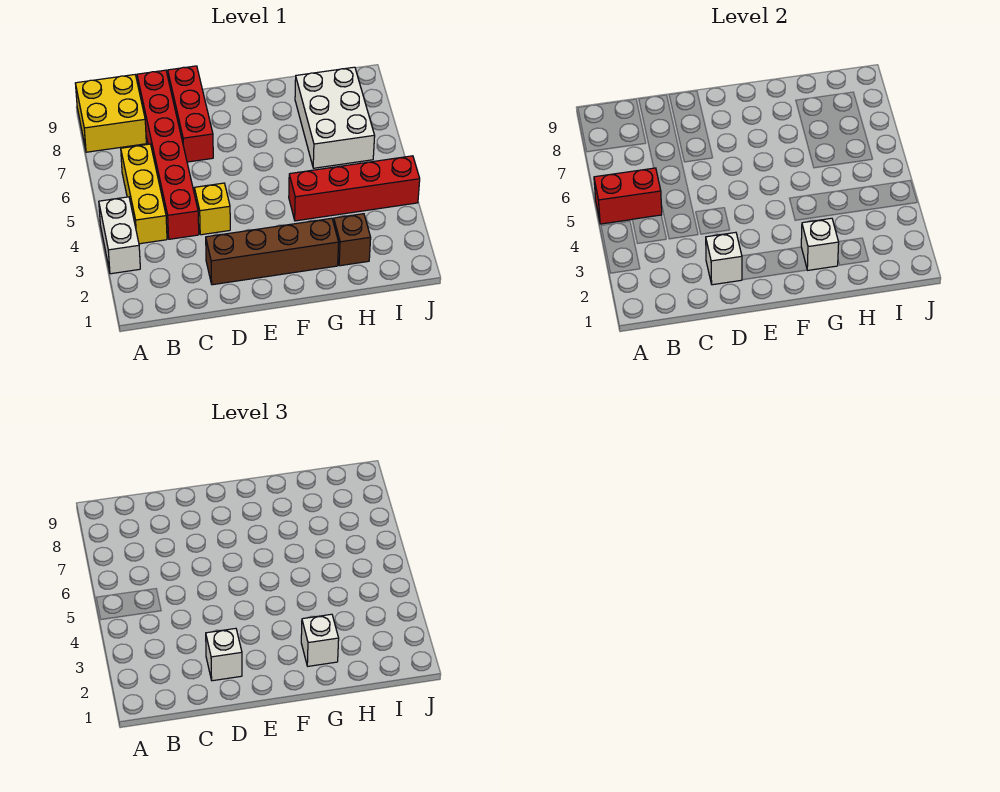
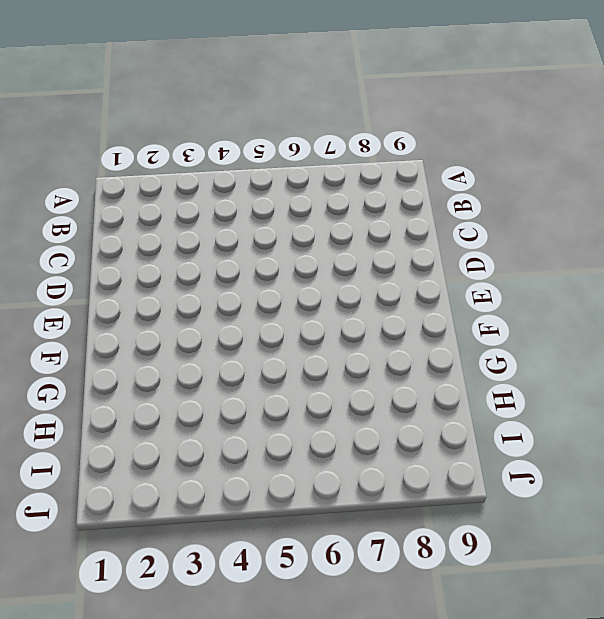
none -> white 1x2 brick [99,197,140,274]
none -> yellow 2x2 brick [75,75,146,152]
none -> yellow 1x3 brick [121,144,167,244]

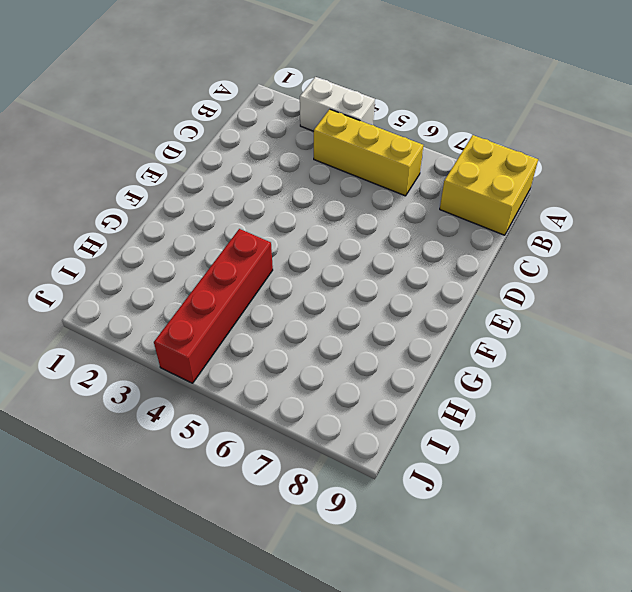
none -> red 1x6 brick [137,70,199,239]
none -> brown 1x4 brick [206,218,339,285]
none -> yellow 1x1 brick [194,183,230,235]

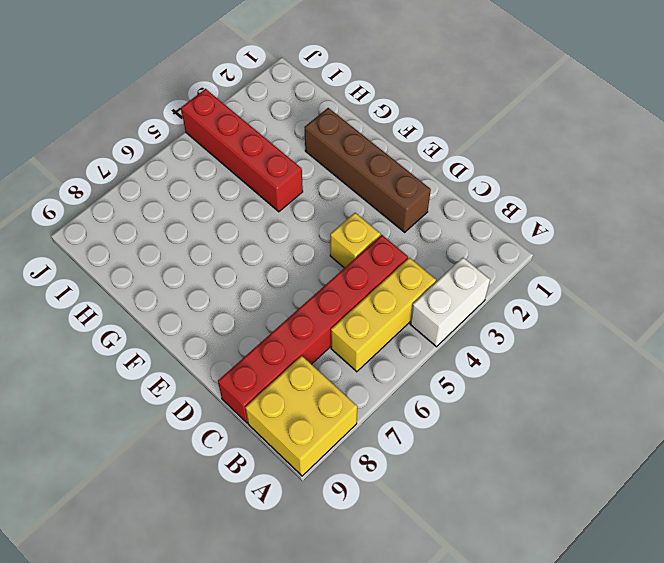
none -> red 1x3 brick [168,66,213,162]
none -> brown 1x1 brick [334,214,371,266]
none -> white 2x3 brick [295,67,375,168]

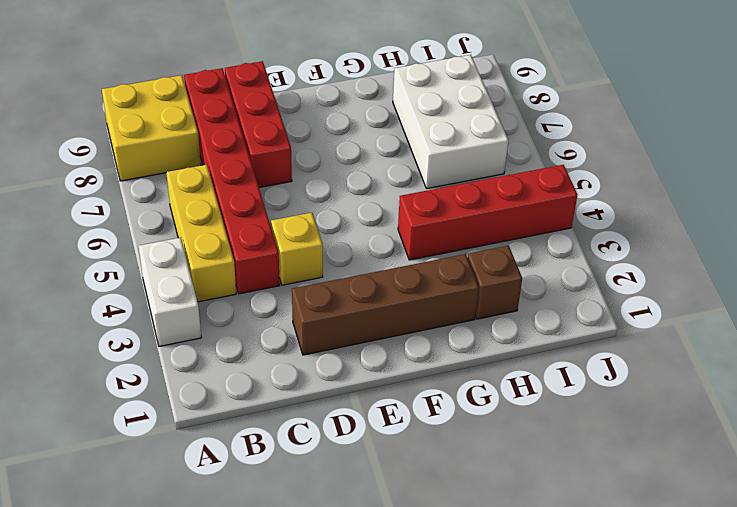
none -> red 1x2 brick [594,168,662,224]
none -> white 1x1 brick [706,232,742,285]
none -> white 1x1 brick [801,218,839,270]

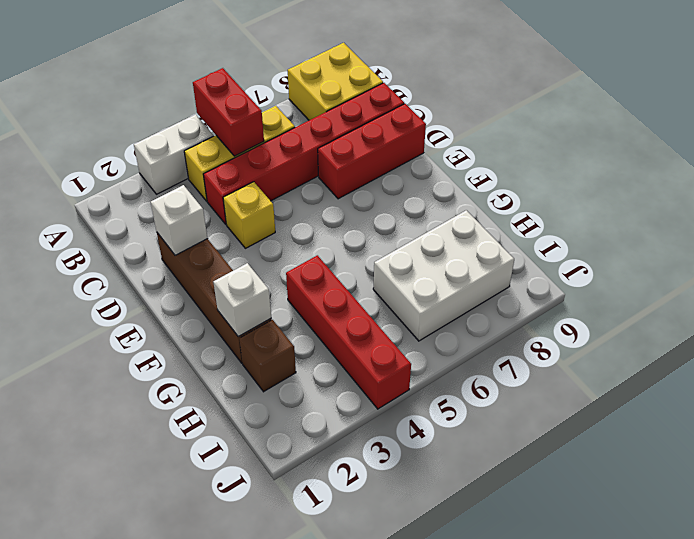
none -> white 1x1 brick [206,628,242,681]
none -> white 1x1 brick [301,614,339,666]

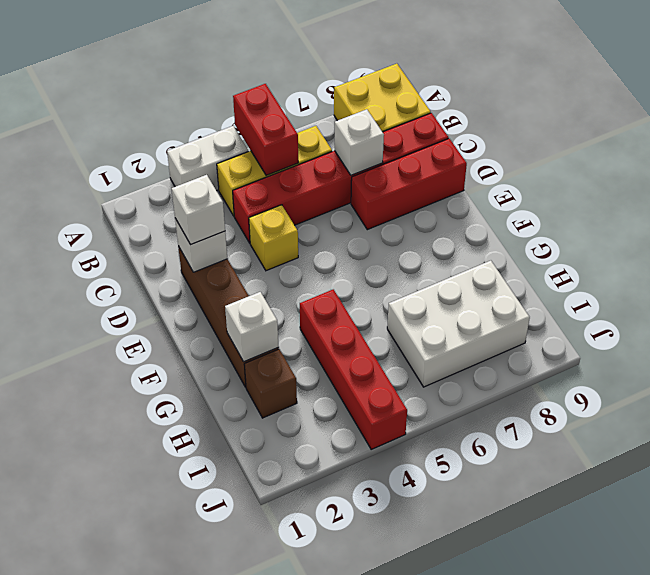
white 1x1 brick [335,109,384,175] -> white 1x1 brick moved to [301,614,339,666]

